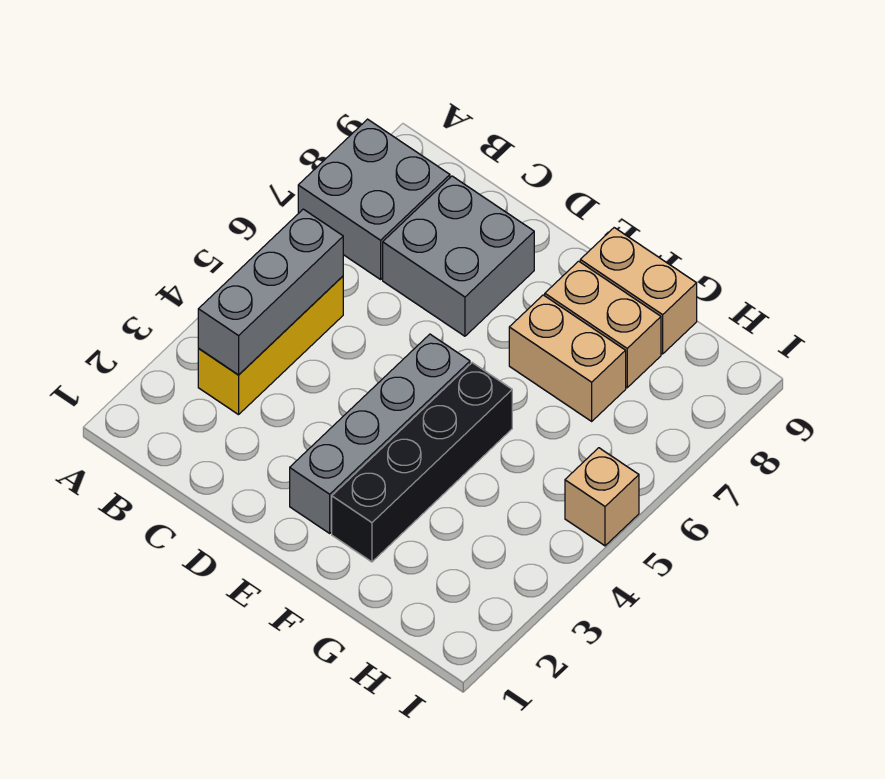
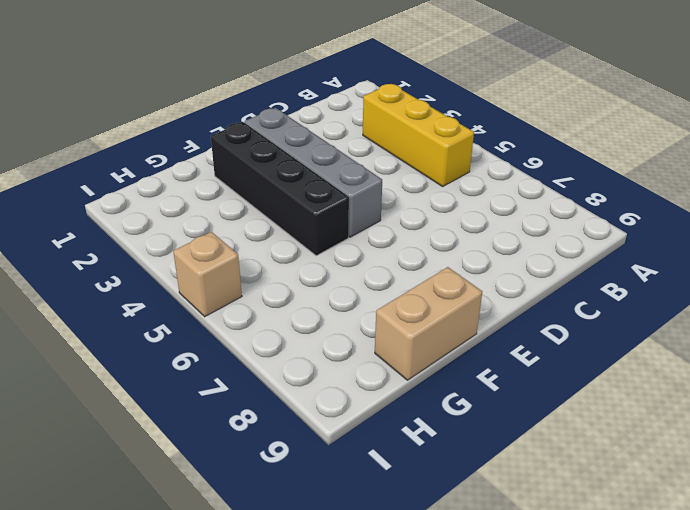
none -> grey 2x2 brick [298,119,450,279]
none -> grey 2x2 brick [383,176,534,336]

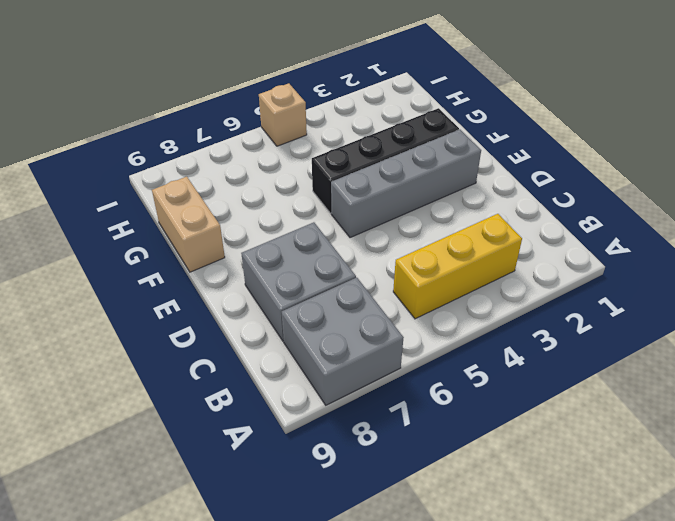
none -> tan 1x2 brick [509,295,626,421]
none -> tan 1x2 brick [545,261,661,388]

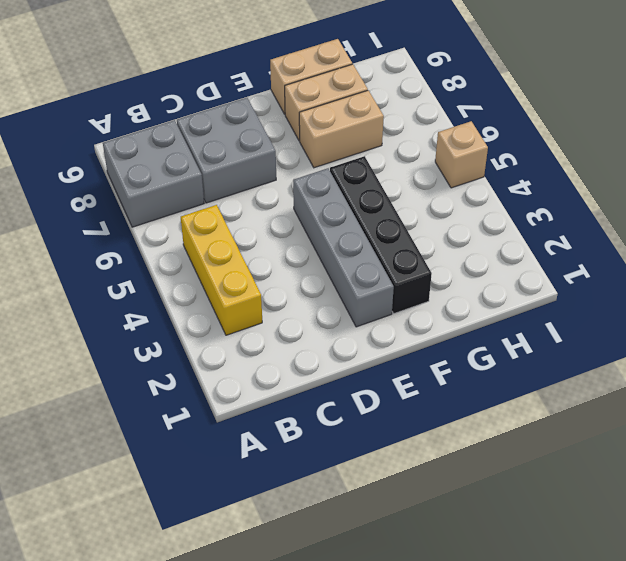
none -> grey 1x3 brick [198,209,343,375]

